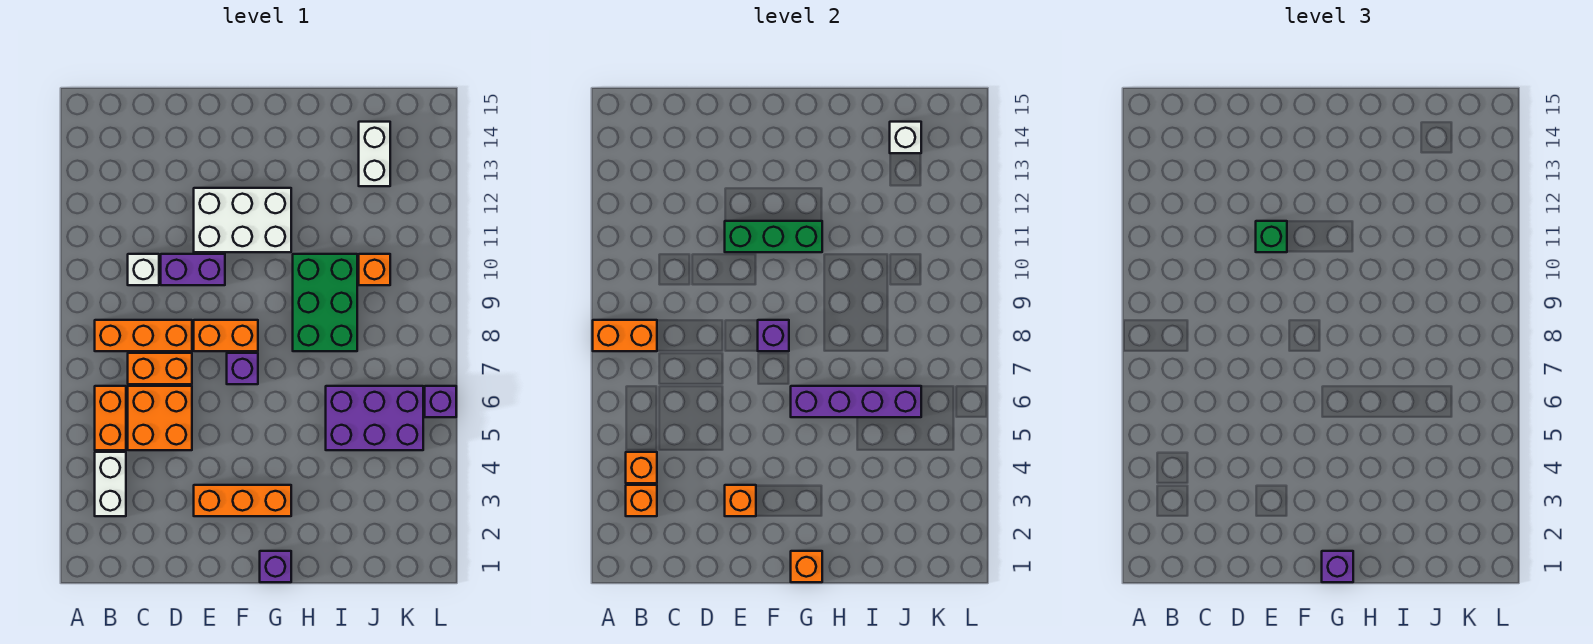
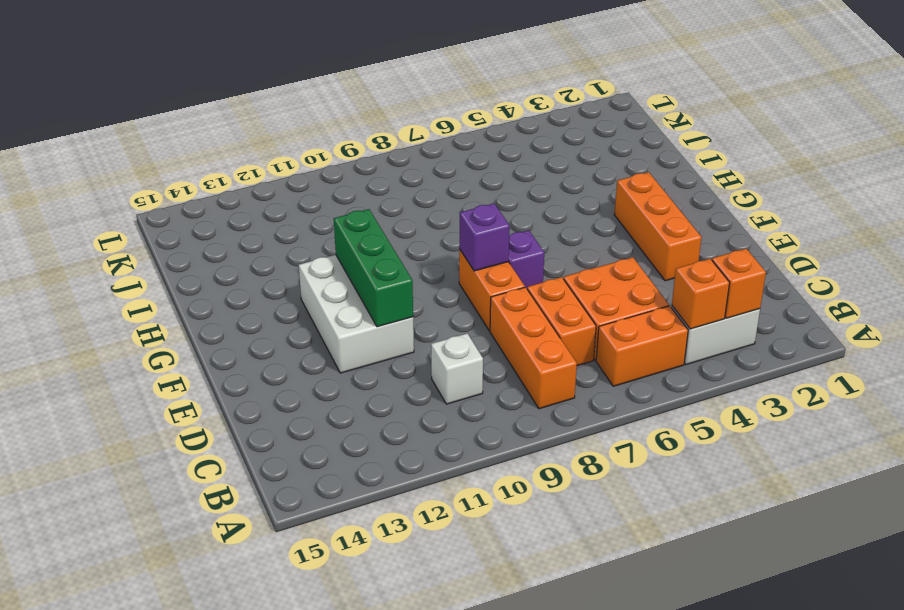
none -> purple 1x2 brick [161,254,225,285]
none -> purple 1x1 brick [260,551,291,582]
none -> green 2x3 brick [293,254,357,351]

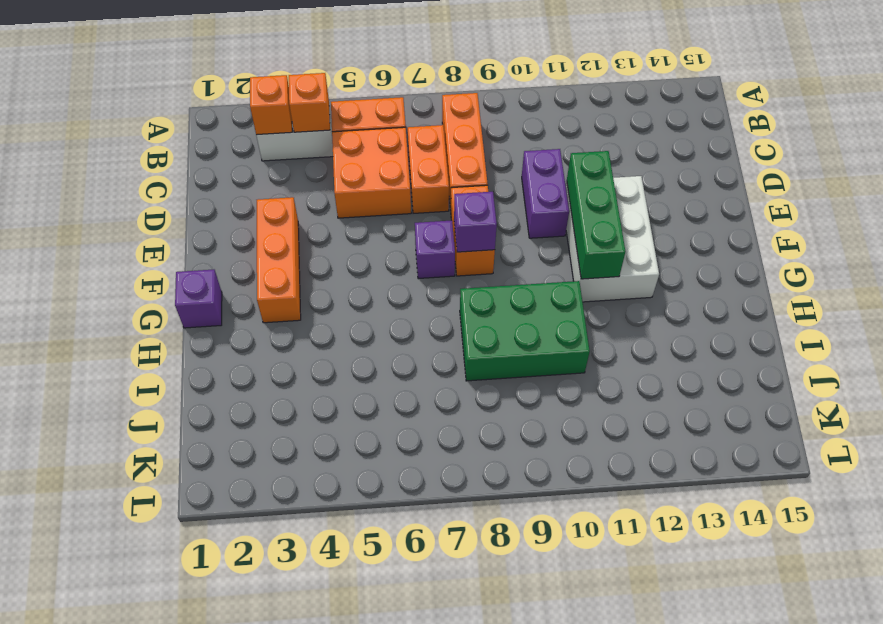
none -> white 1x1 brick [128,254,159,285]
none -> purple 2x3 brick [326,386,423,450]
none -> orange 1x1 brick [359,254,390,285]

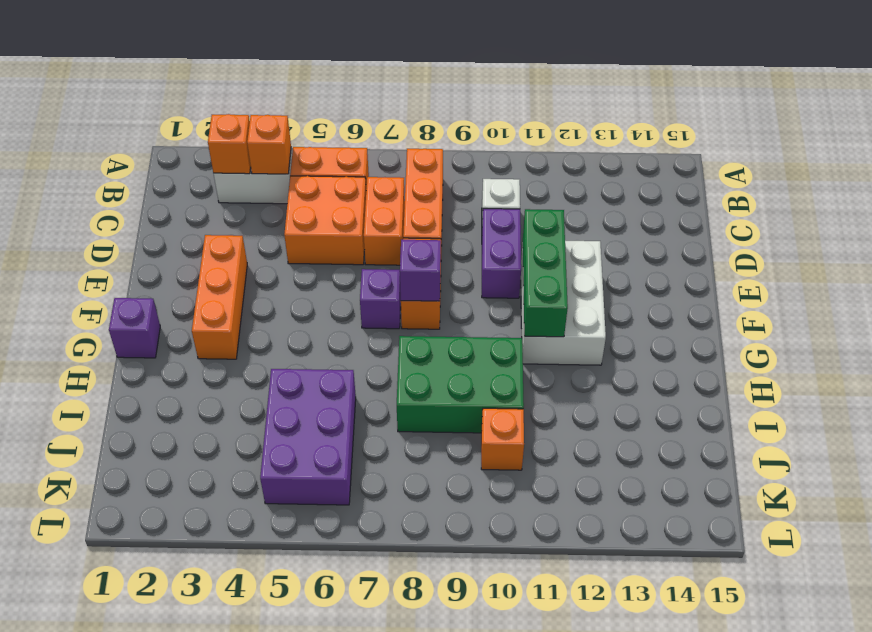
none -> white 1x2 brick [359,122,390,186]
none -> purple 1x1 brick [425,386,456,417]
none -> orange 1x2 brick [593,320,657,351]

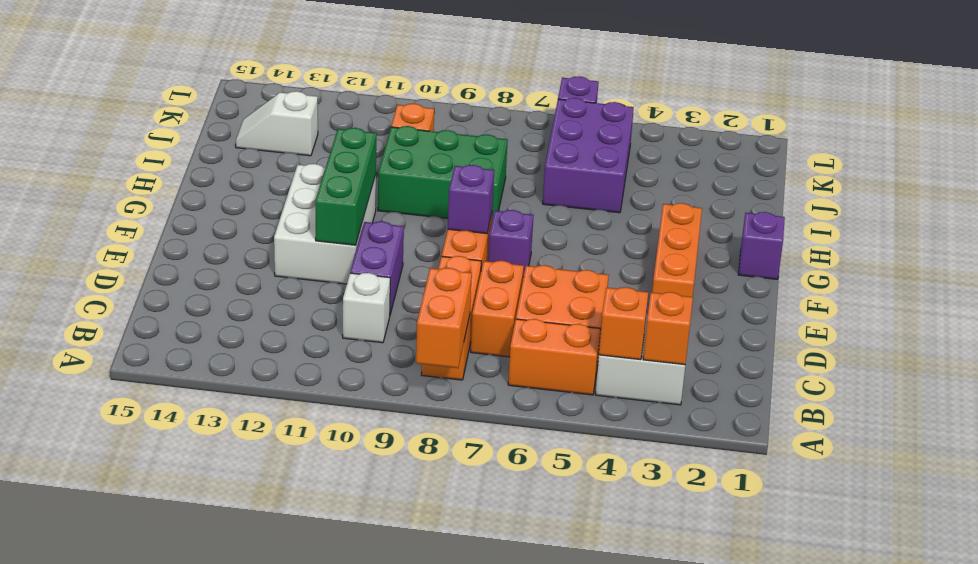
white 1x2 slope [236,91,318,156] -> white 1x2 brick [359,122,390,186]
none -> orange 1x1 brick [725,485,756,516]
none -> orange 1x1 brick [791,551,822,582]
none -> purple 1x4 brick [791,386,921,417]

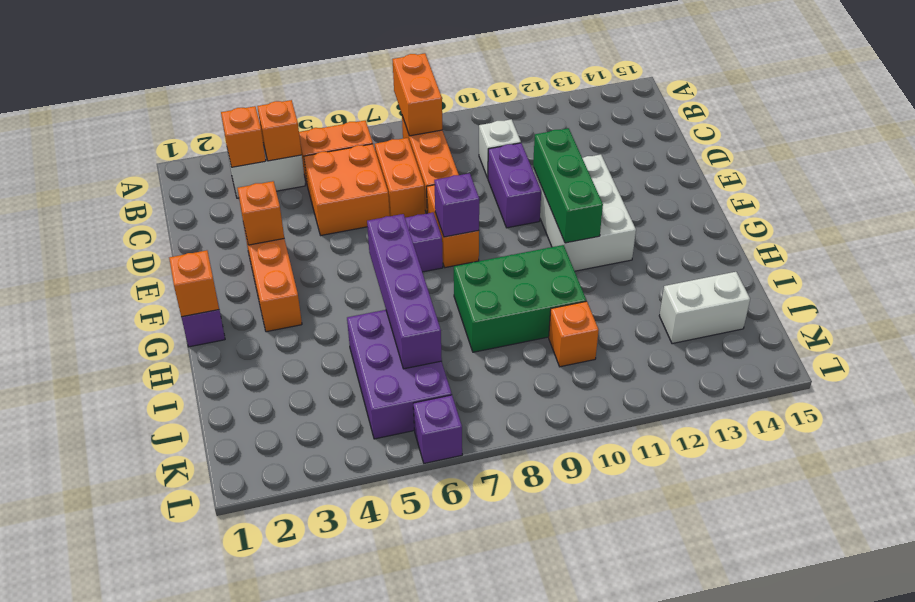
none -> white 1x1 brick [890,122,921,153]
none -> green 1x1 brick [1256,221,1287,252]
none -> purple 1x1 brick [1322,551,1353,582]

